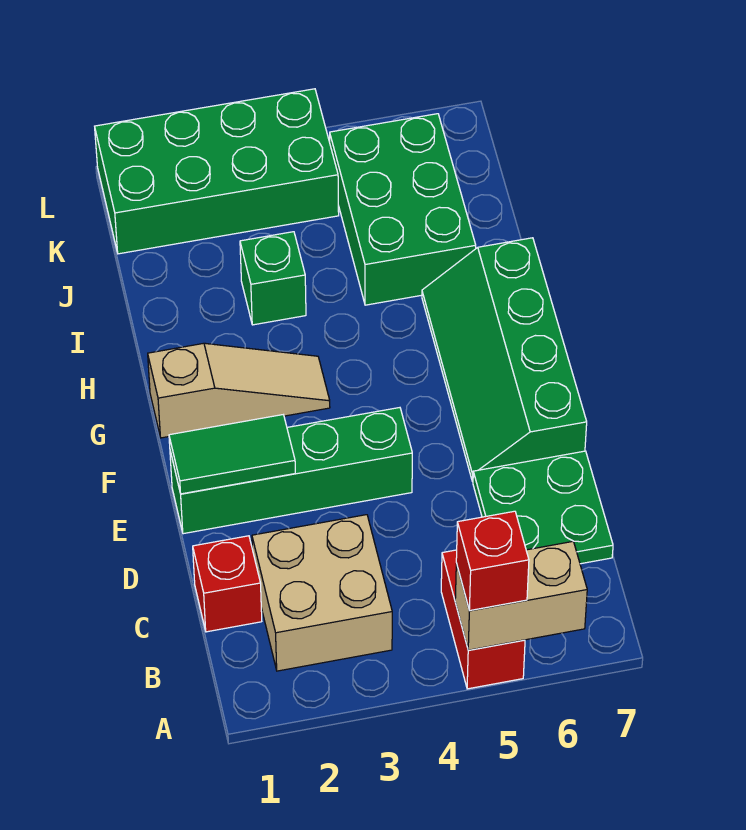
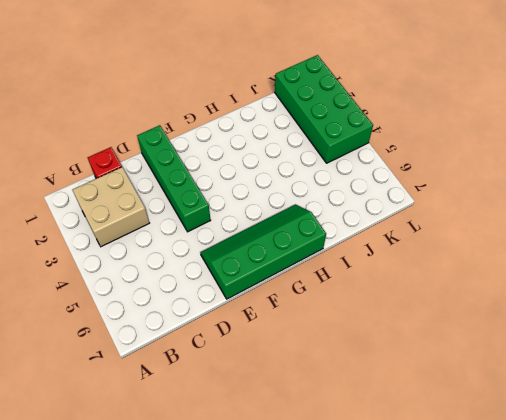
none -> red 1x2 brick [441,550,525,689]
none -> green 2x2 plate [473,451,613,564]
none -> tan 1x3 slope [148,343,330,438]

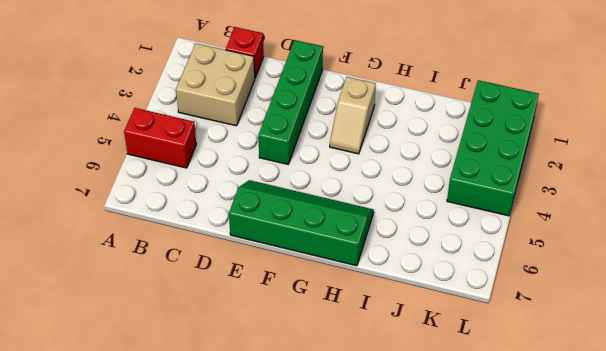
tan 1x2 slope [330,77,376,154] -> tan 1x3 slope [148,343,330,438]
none -> green 2x2 plate [473,451,613,564]
none -> green 1x1 brick [240,232,306,325]
none -> green 2x3 brick [330,114,476,305]

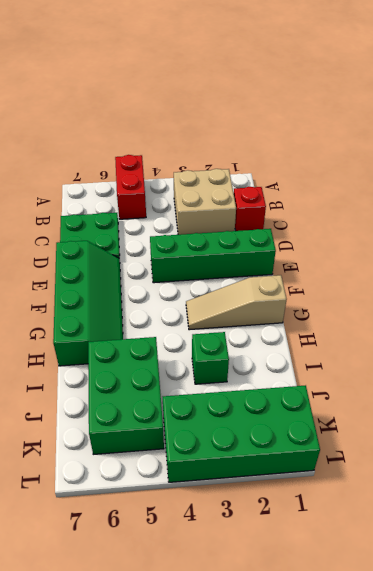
none -> tan 1x2 brick [455,541,587,650]
none -> green 1x2 tile [169,415,295,494]
none -> red 1x1 brick [456,511,529,611]

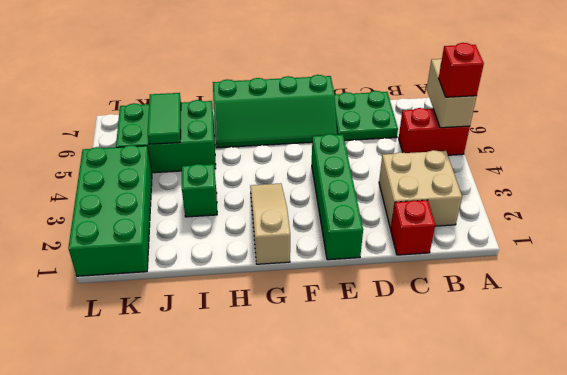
green 1x2 tile [148,93,181,144] -> green 1x2 tile moved to [169,415,295,494]

